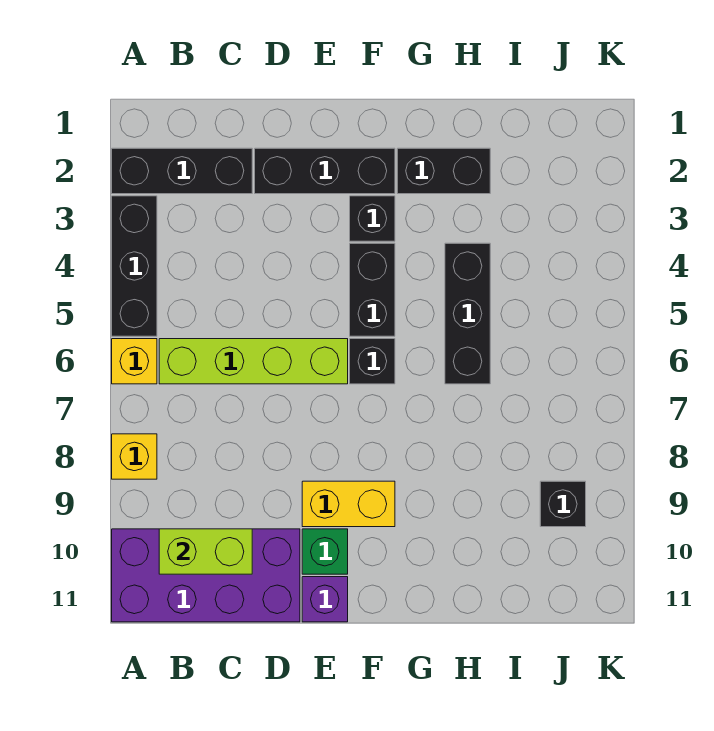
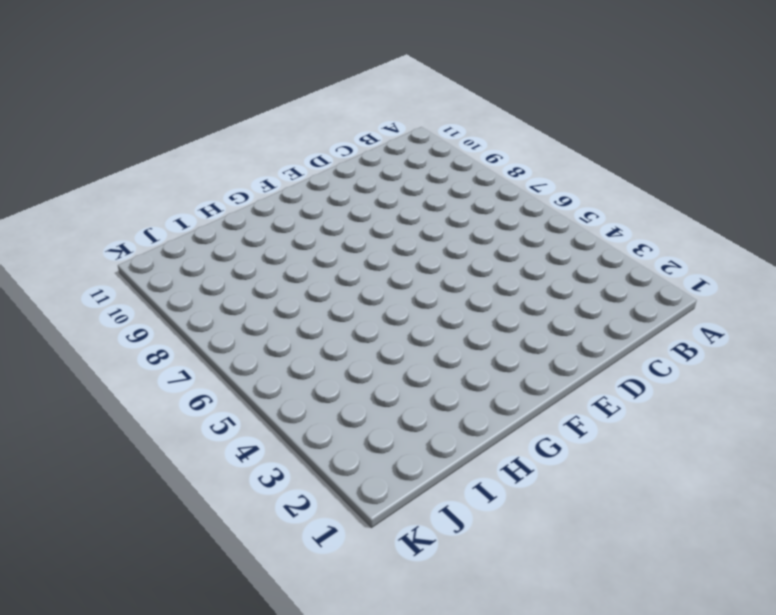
none -> black 1x3 brick [112,148,252,194]
none -> black 1x3 brick [112,196,157,336]
none -> yellow 1x1 brick [112,339,157,384]

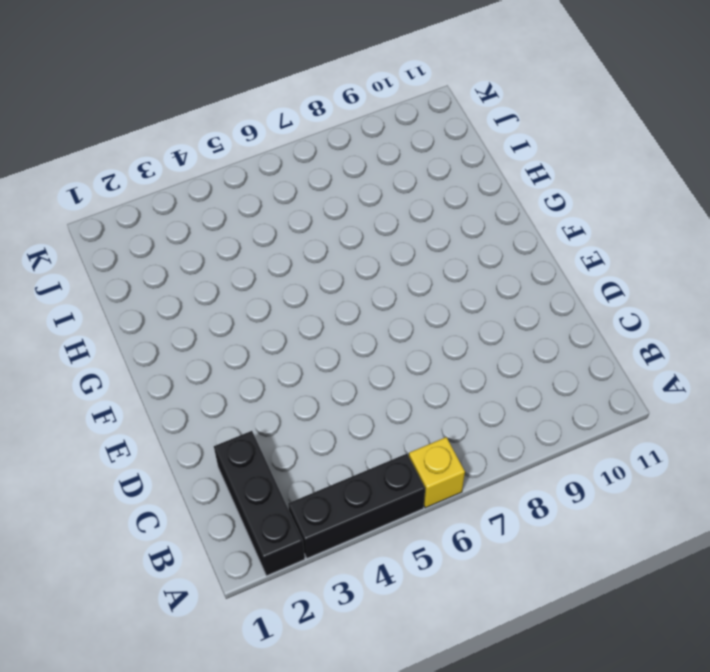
none -> yellow 1x1 brick [112,434,157,479]
none -> purple 2x4 brick [112,529,300,622]
none -> lime 1x4 brick [159,339,348,384]

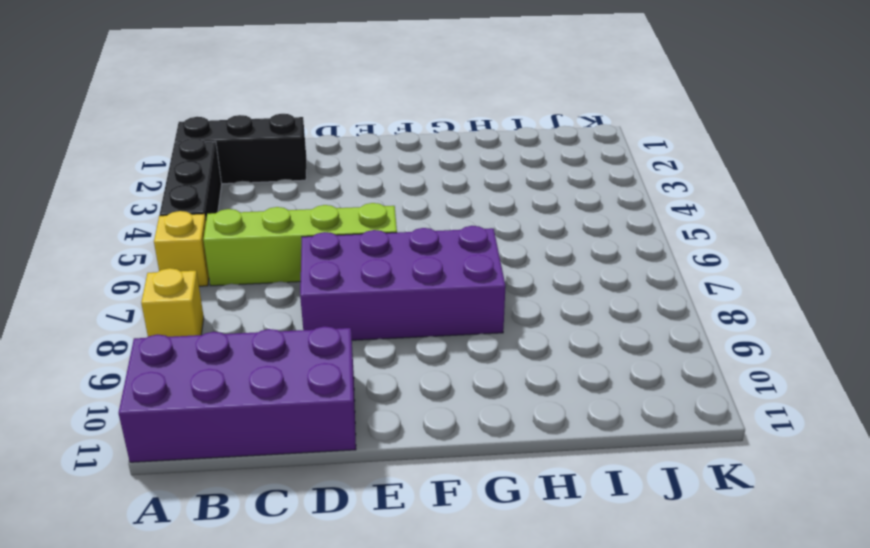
purple 2x4 brick [300,226,506,340] -> none
none -> black 1x3 brick [255,148,395,194]
none -> yellow 1x2 brick [302,481,395,527]
none -> green 1x1 brick [302,529,348,574]

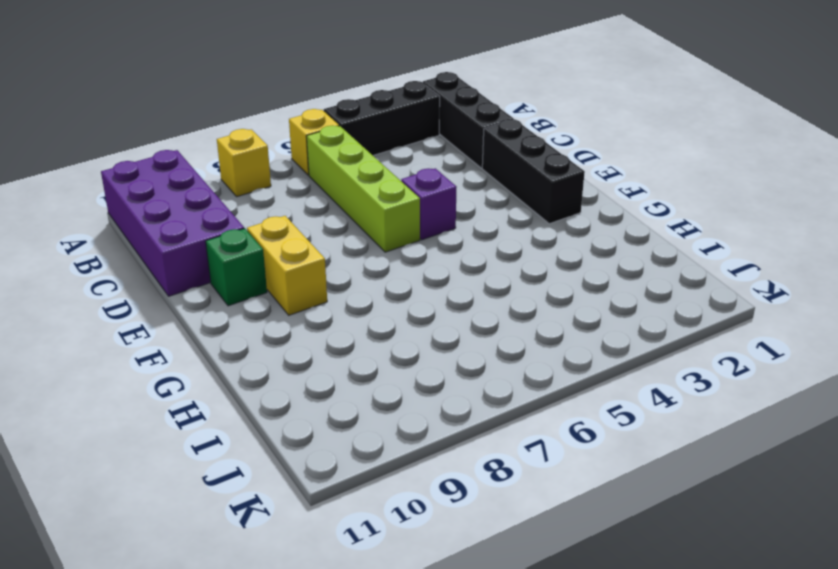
purple 1x1 brick [401,168,457,240] -> purple 1x1 brick moved to [302,577,348,622]
none -> black 1x1 brick [350,196,395,241]
none -> black 1x2 brick [350,243,395,336]
none -> black 1x1 brick [350,339,395,384]

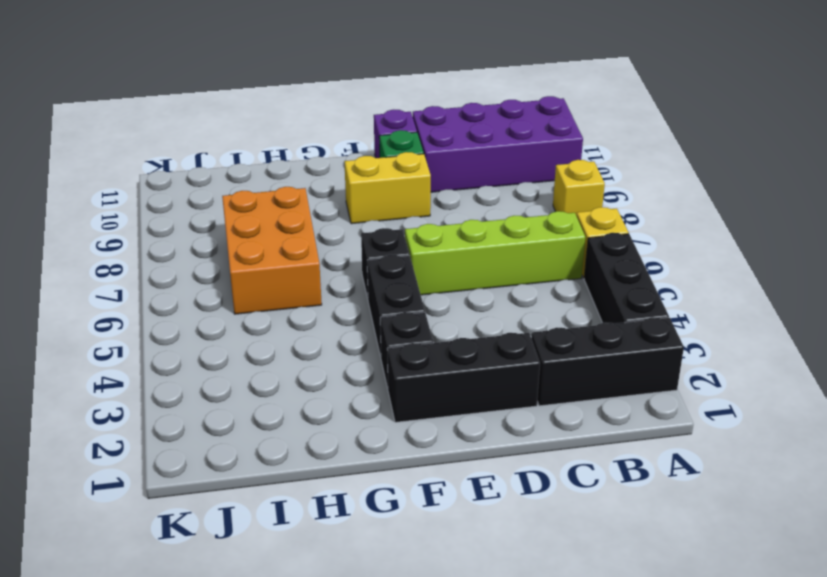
orange 2x3 brick [222,187,322,314] -> black 1x3 brick [445,243,490,384]
none -> black 1x2 brick [397,148,490,194]
none -> black 1x1 brick [540,481,586,527]
none -> lime 1x2 brick [159,529,252,574]

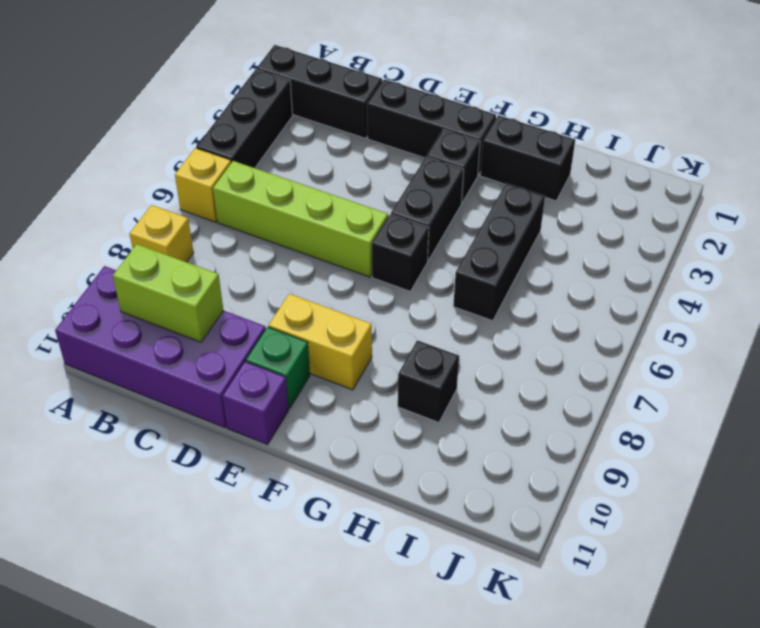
black 1x1 brick [398,340,459,422] -> black 1x1 brick moved to [540,481,586,527]

